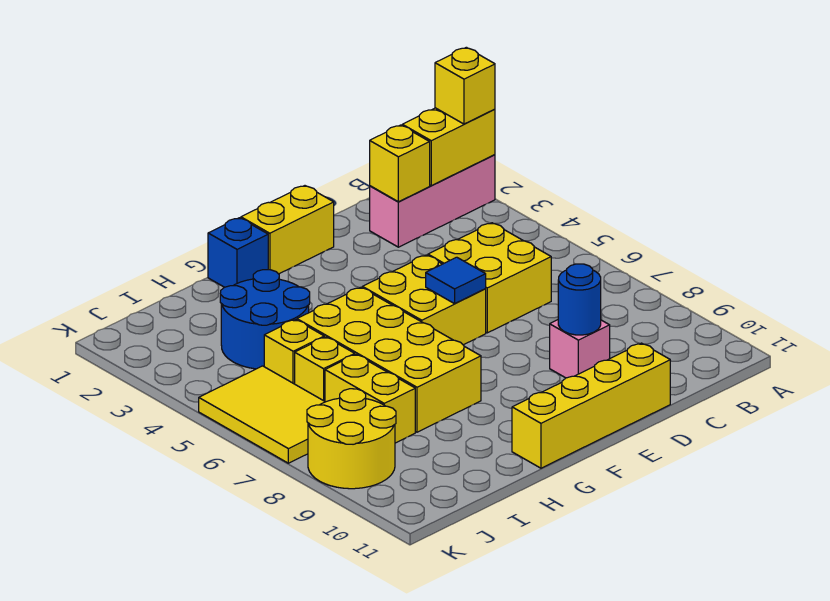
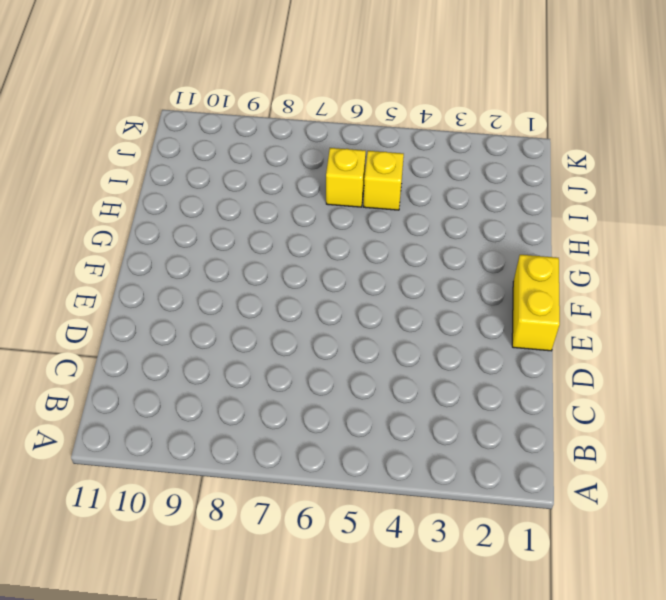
none -> pink 1x3 brick [370,155,495,247]
none -> yellow 2x2 brick [428,223,551,333]
none -> pink 1x1 brick [550,320,610,378]

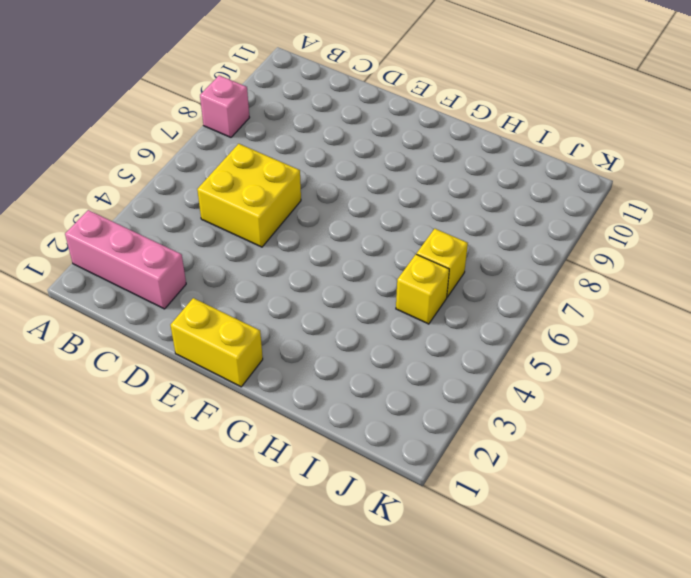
pink 1x1 brick [200,75,249,137] -> pink 1x1 brick moved to [550,320,610,378]
none -> yellow 1x4 brick [512,343,670,468]
none -> yellow 2x2 brick [362,255,486,345]
none -> blue 1x1 brick [208,218,268,287]

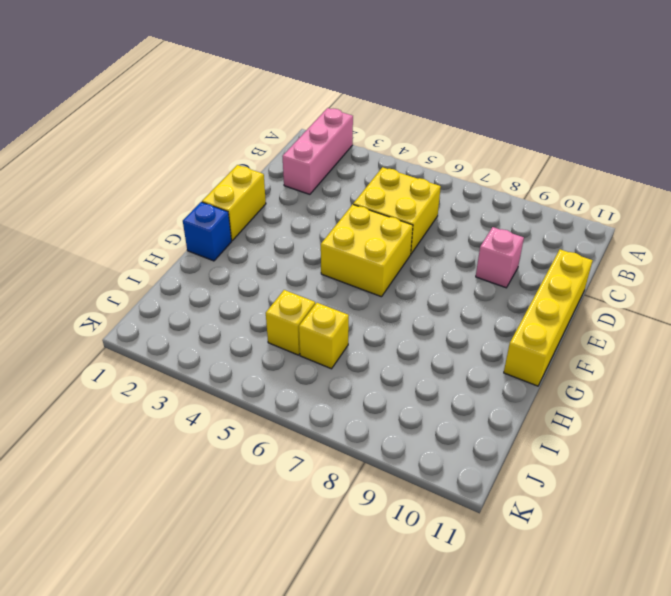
none -> yellow 2x4 brick [297,287,481,432]
none -> blue 2x2 round brick [220,270,310,369]
none -> yellow 1x2 brick [325,354,415,443]

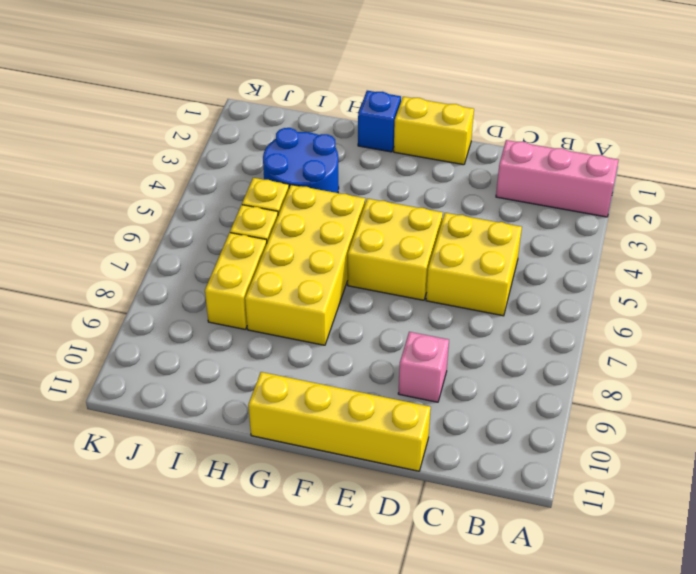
none -> yellow 2x3 tile [199,366,325,463]
none -> yellow 2x2 round brick [307,389,396,489]
none -> yellow 1x2 brick [402,108,495,186]

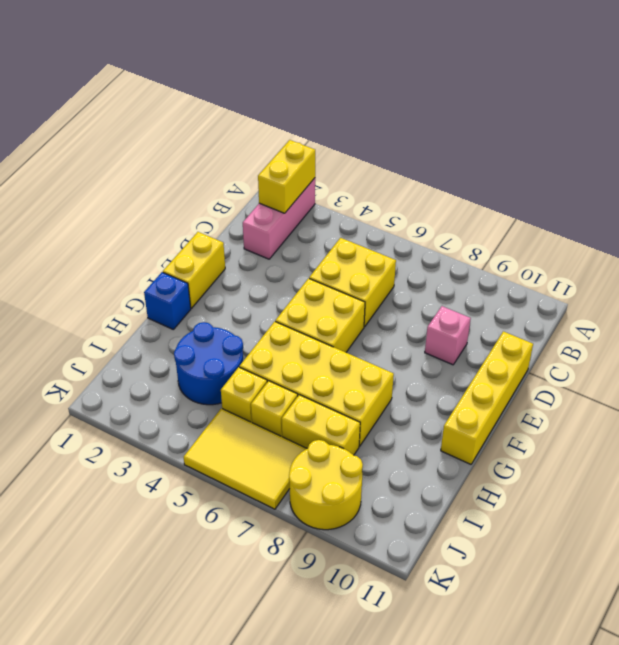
none -> yellow 1x1 brick [370,125,430,202]
none -> blue 1x1 round brick [558,264,601,335]
none -> blue 1x1 tile [426,257,486,304]

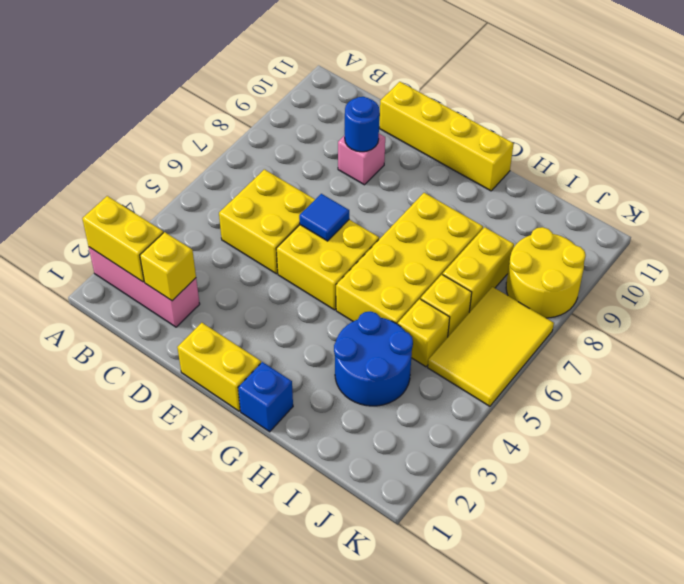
none -> yellow 1x1 brick [435,47,495,124]

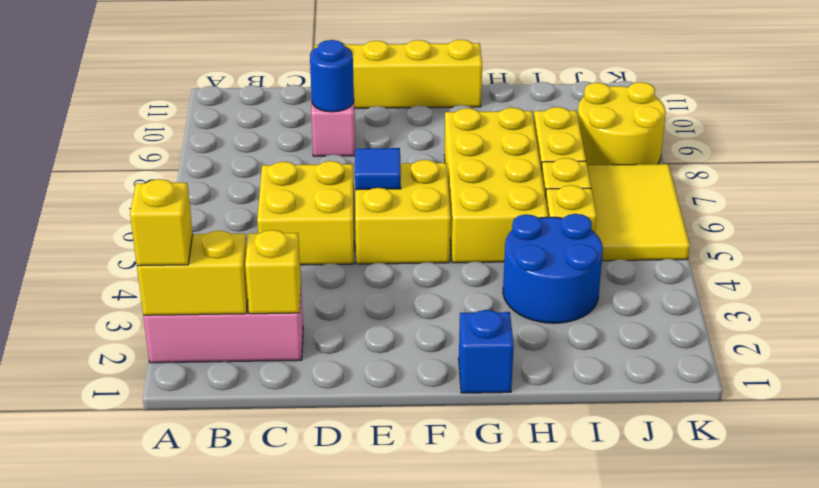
none -> yellow 1x2 brick [241,186,334,274]

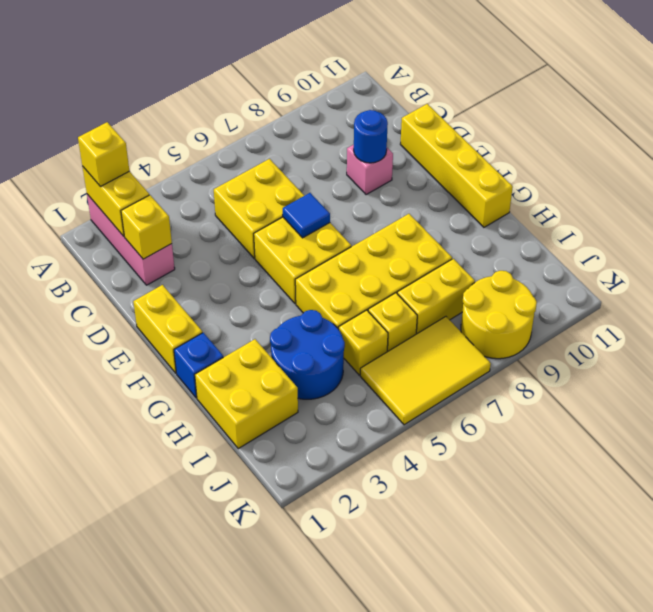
yellow 2x2 brick [195,339,298,449] -> none

